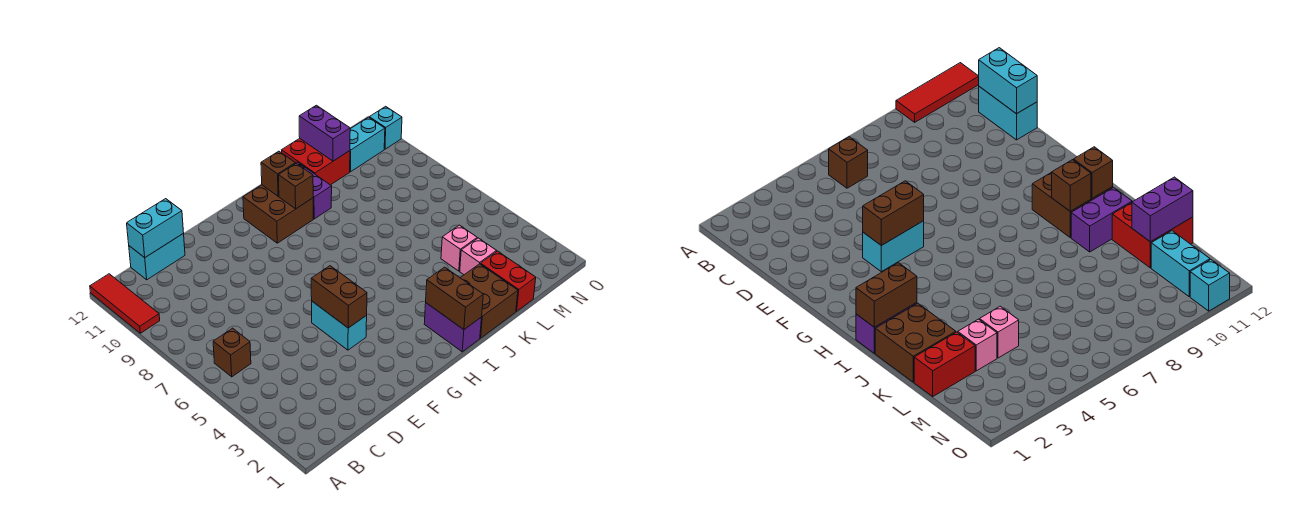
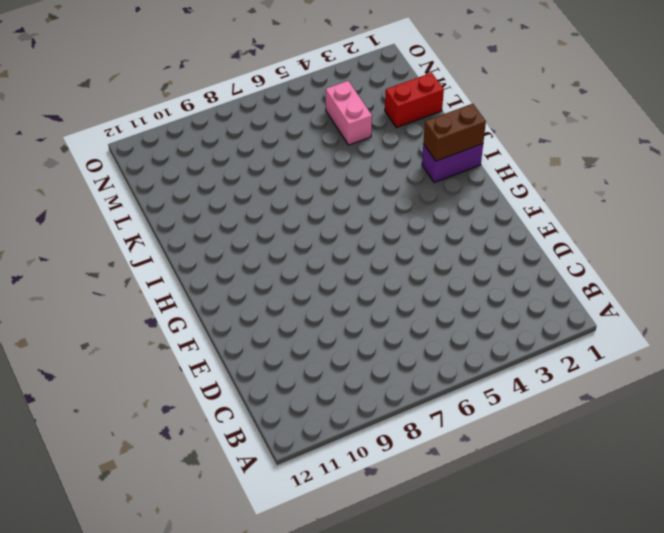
pink 1x2 brick [326,81,372,145] -> pink 1x1 brick [441,225,477,271]
none -> red 1x3 tile [90,274,160,333]
none -> brown 1x1 brick [213,328,251,377]
none -> cyan 1x2 brick [129,233,185,280]

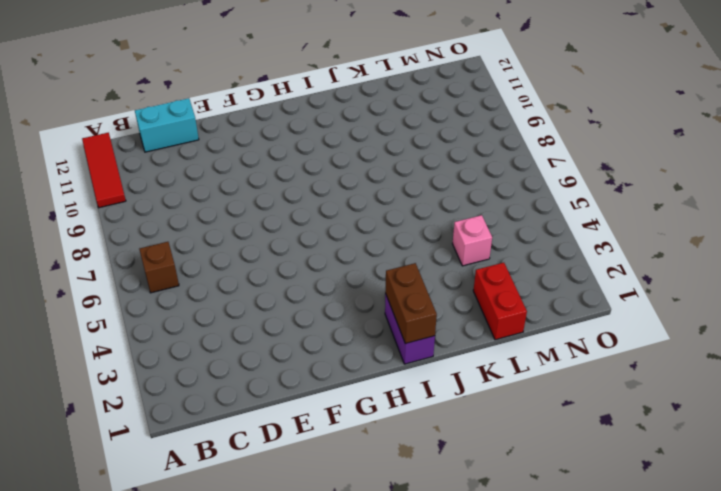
none -> cyan 1x2 brick [312,301,367,350]
none -> brown 2x2 brick [243,185,313,243]
none -> brown 2x2 brick [461,264,518,338]

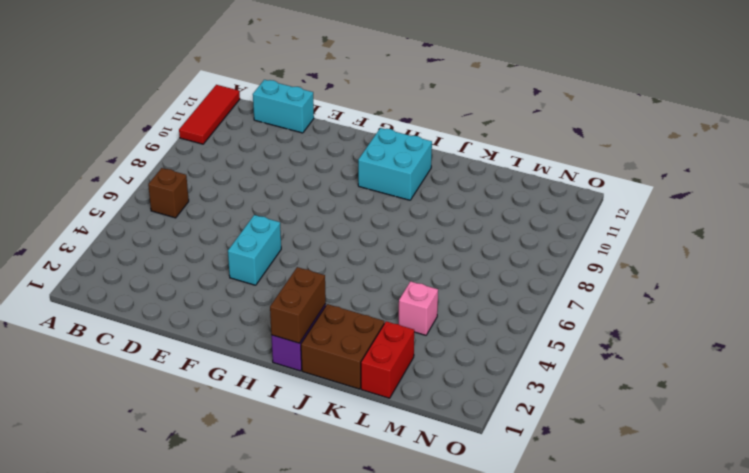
cyan 2x2 brick [358,128,432,200] -> brown 2x2 brick [243,185,313,243]
none -> purple 1x2 brick [297,162,332,219]
none -> red 2x2 brick [282,138,350,185]
none -> pink 1x1 brick [460,238,497,275]

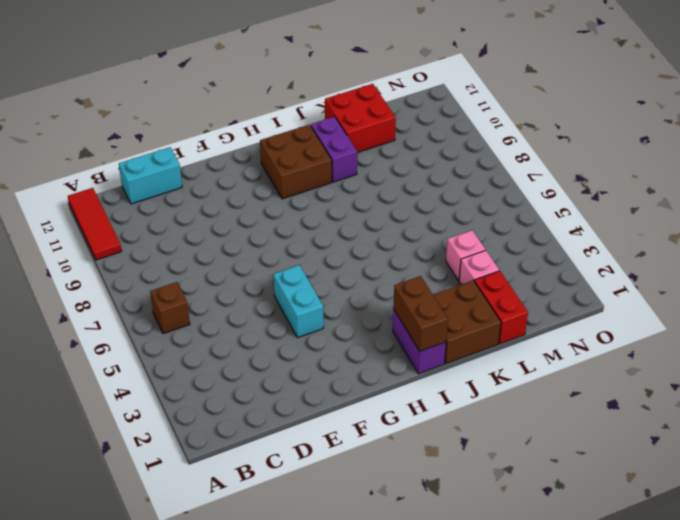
none -> cyan 1x2 brick [350,117,385,172]
none -> cyan 1x1 brick [369,106,402,149]
none -> cyan 1x2 brick [127,199,184,258]

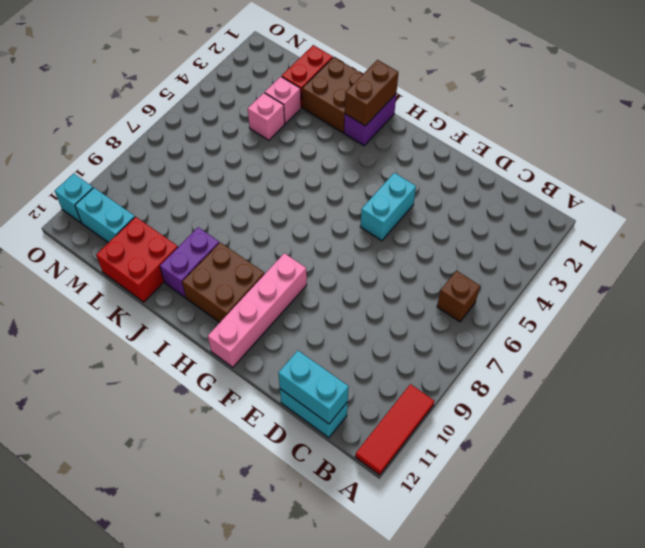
pink 1x4 brick [208,253,307,367] -> none
none -> brown 1x2 brick [311,266,367,328]
none -> brown 1x1 brick [279,163,313,209]
none -> brown 1x1 brick [261,151,295,196]

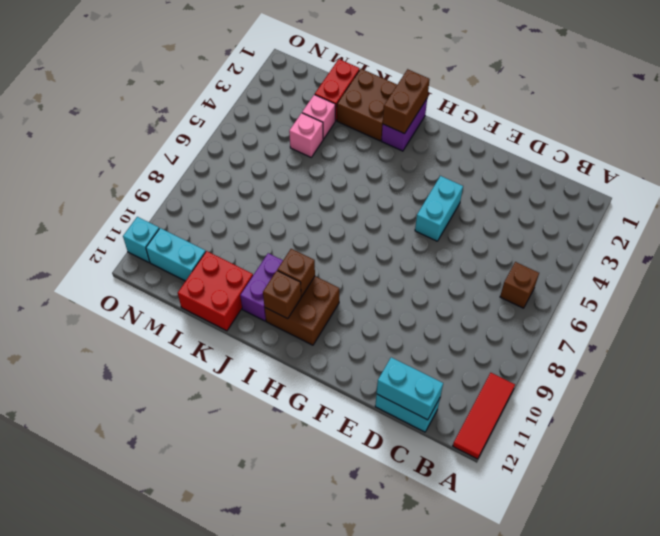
none -> brown 1x2 brick [311,266,367,328]
none -> purple 1x2 brick [299,105,350,161]

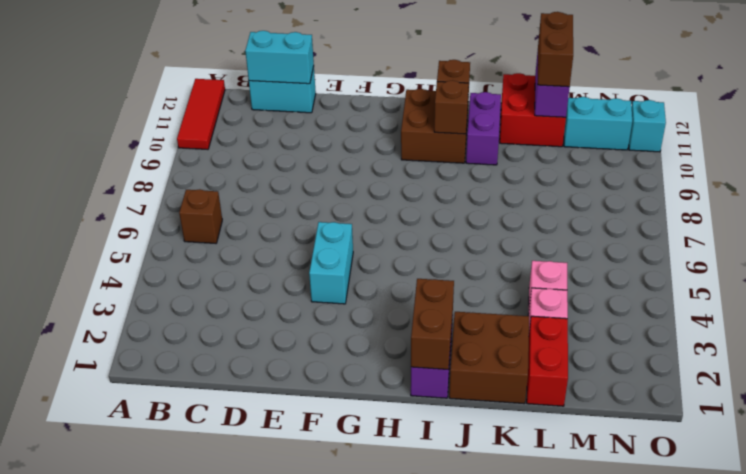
brown 1x2 brick [538,12,573,87] -> brown 1x2 brick moved to [311,266,367,328]

